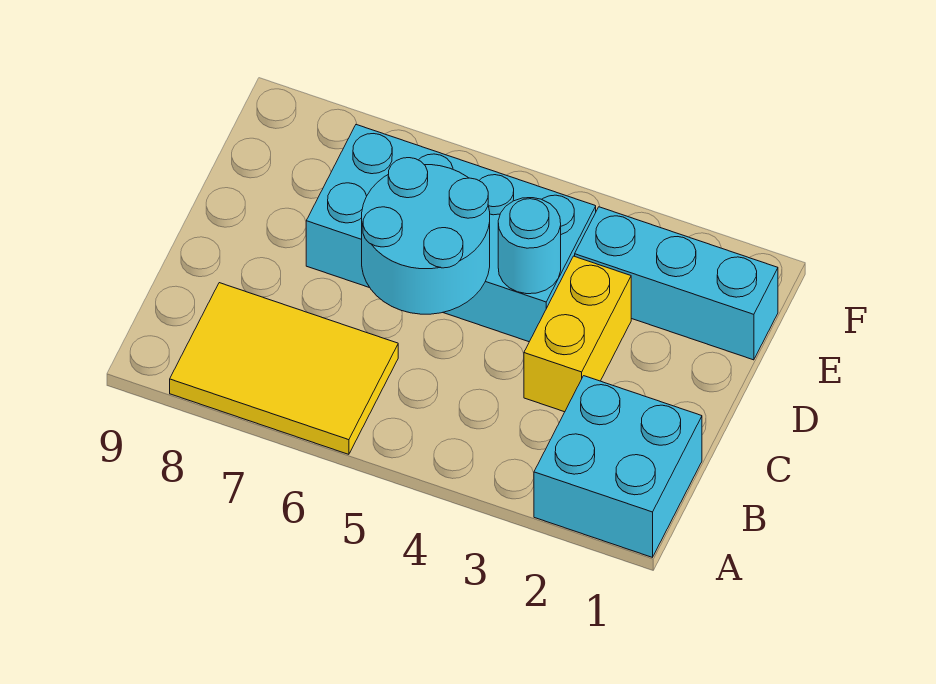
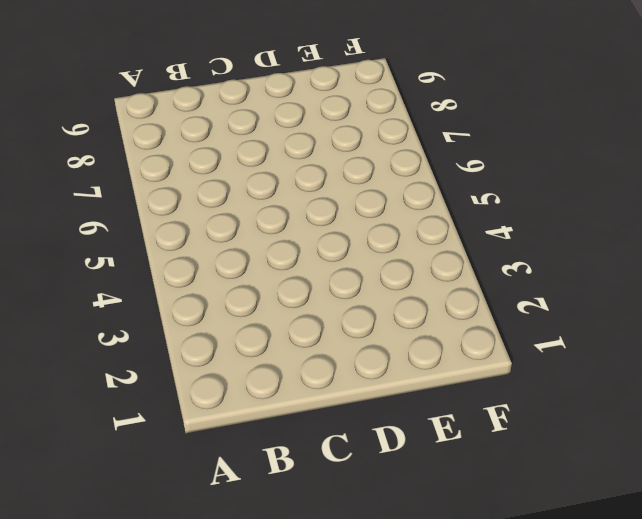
none -> cyan 2x2 brick [534,376,702,557]
none -> yellow 2x3 tile [170,283,398,454]

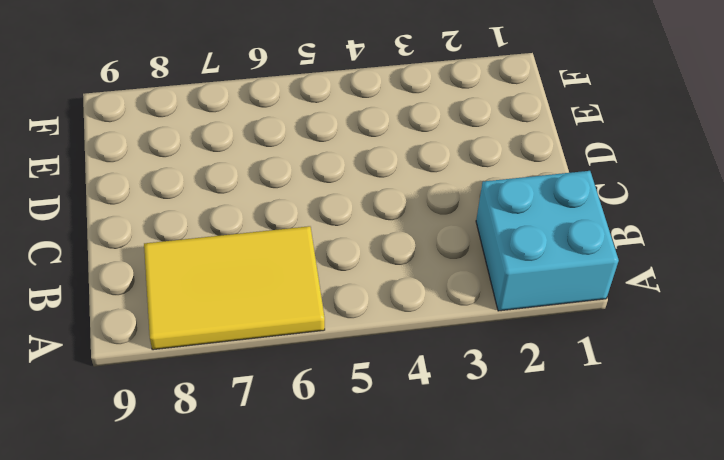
none -> yellow 1x2 brick [524,256,631,412]
none -> cyan 2x4 brick [306,124,596,342]

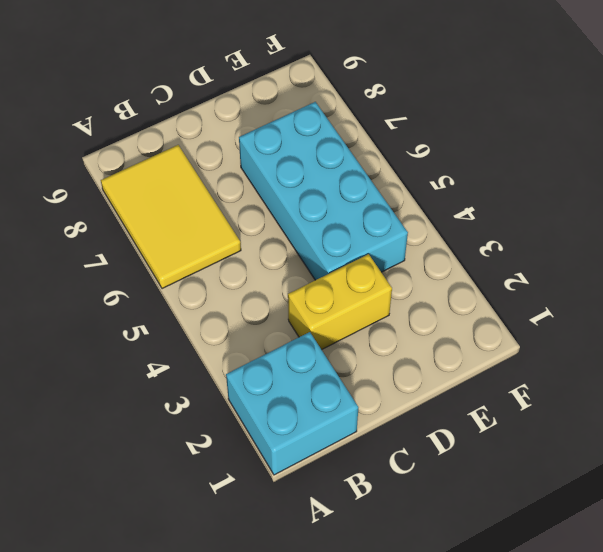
none -> cyan 1x3 brick [575,207,778,360]
none -> cyan 2x2 round brick [362,158,490,314]

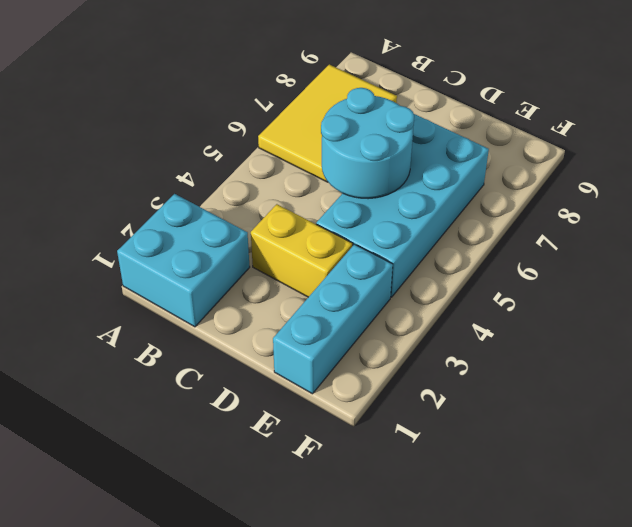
none -> cyan 1x1 round brick [498,198,561,294]

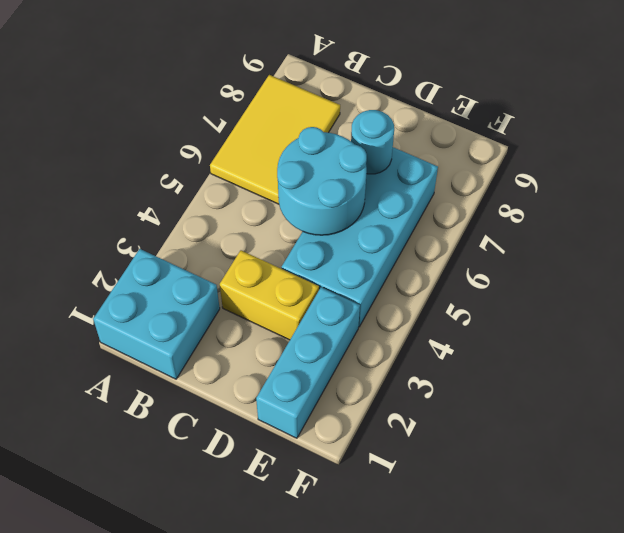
cyan 1x1 round brick [351,110,394,174] -> cyan 1x1 round brick moved to [498,198,561,294]

